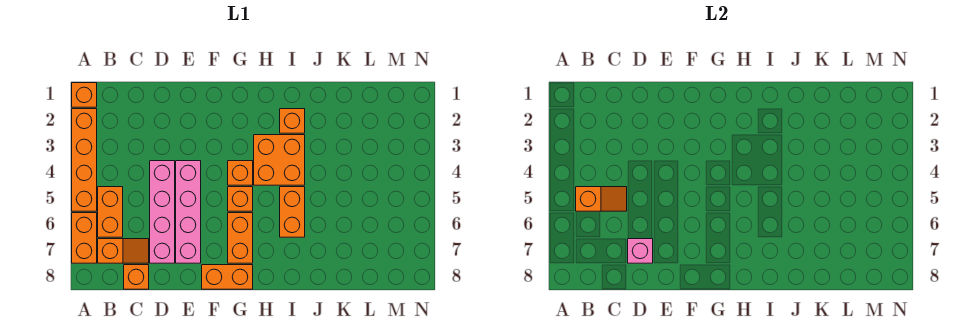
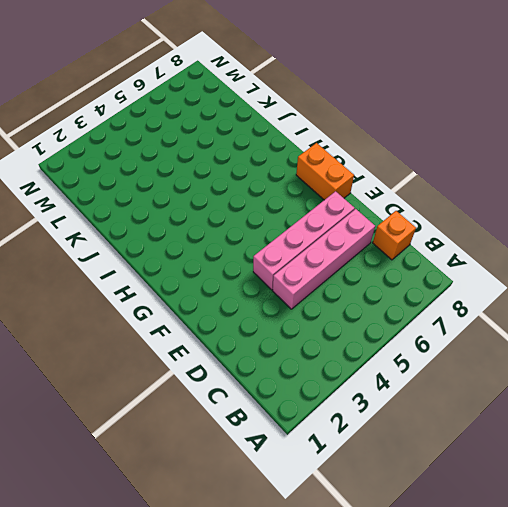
none -> orange 1x1 brick [72,83,97,107]
none -> orange 1x4 brick [72,109,97,211]
none -> orange 1x2 brick [72,213,97,263]

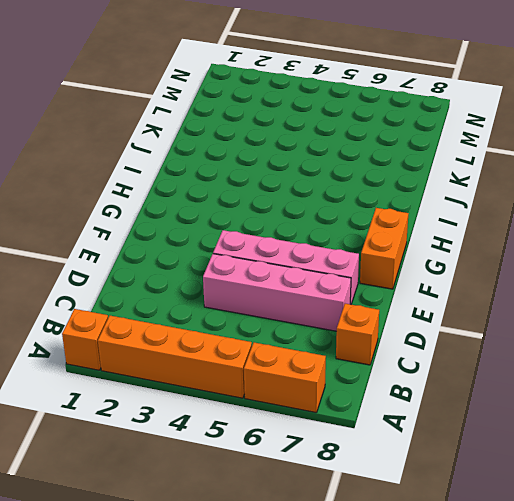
none -> orange 1x2 brick [98,187,123,237]
none -> orange 1x2 slope [98,239,149,263]
none -> orange 1x1 brick [228,161,253,185]

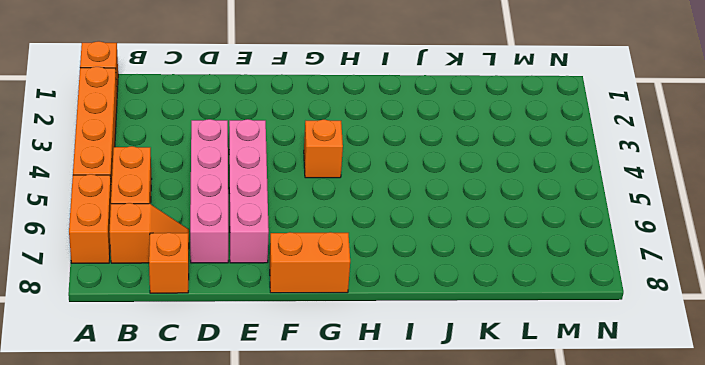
none -> orange 1x1 brick [228,187,253,211]
none -> orange 1x2 brick [228,213,253,263]
none -> orange 2x2 brick [254,135,305,185]

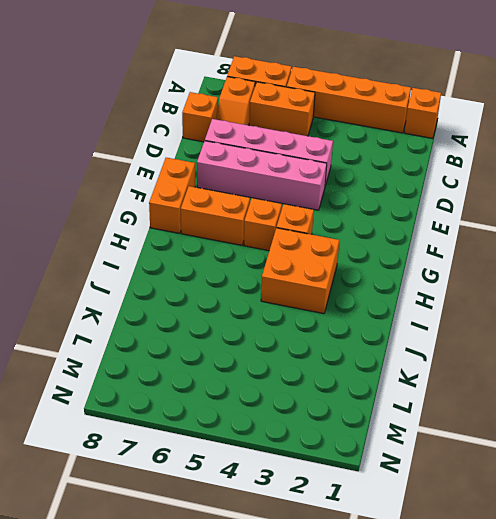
none -> orange 1x1 brick [280,109,305,133]
none -> orange 1x2 brick [280,187,305,237]
none -> orange 1x2 slope [576,187,627,211]

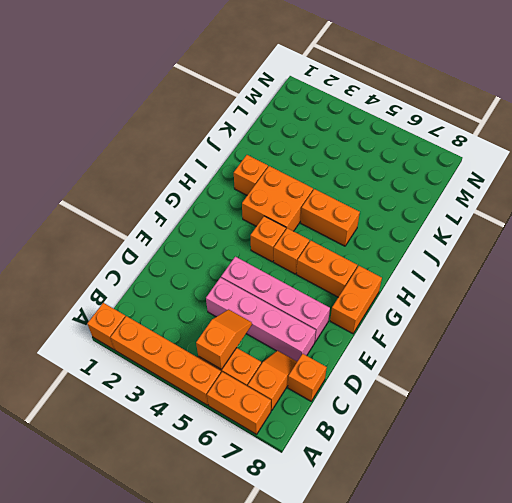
none -> pink 1x1 brick [628,239,653,263]

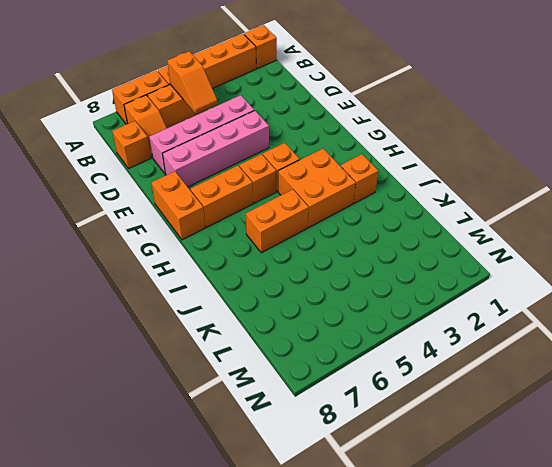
none -> pink 1x1 brick [628,239,653,263]

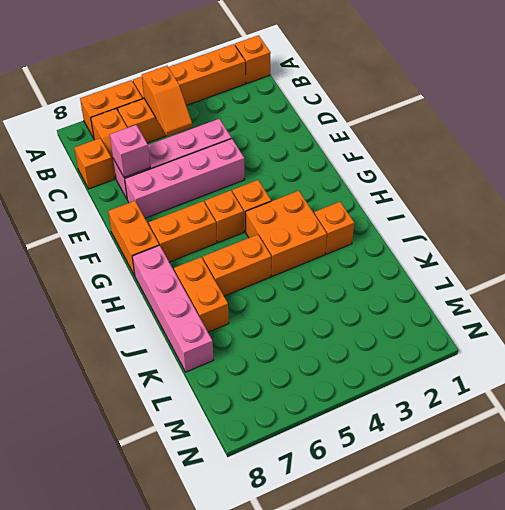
pink 1x4 brick [132,245,213,372] -> none
orange 1x2 brick [174,257,229,332] -> none

